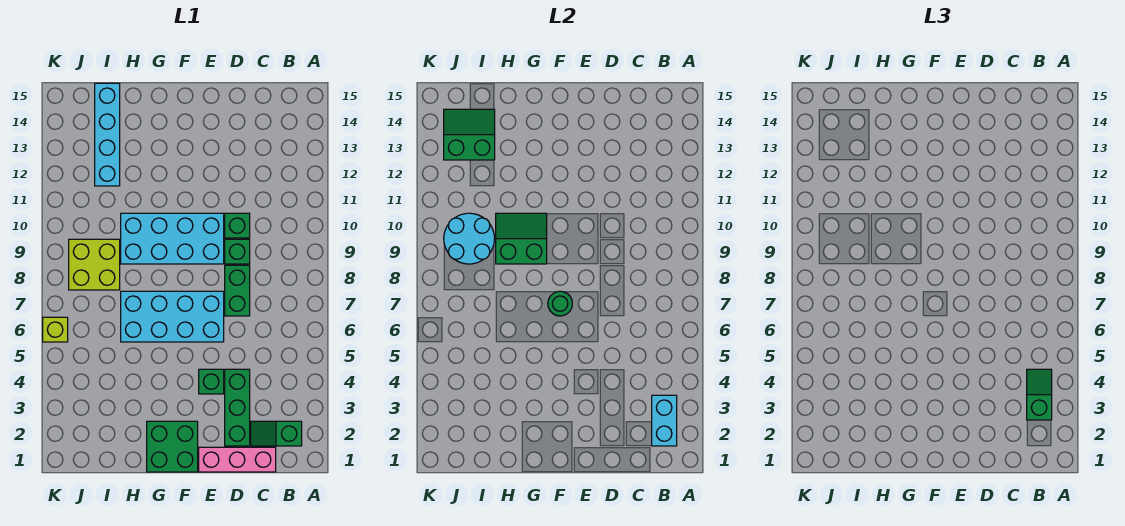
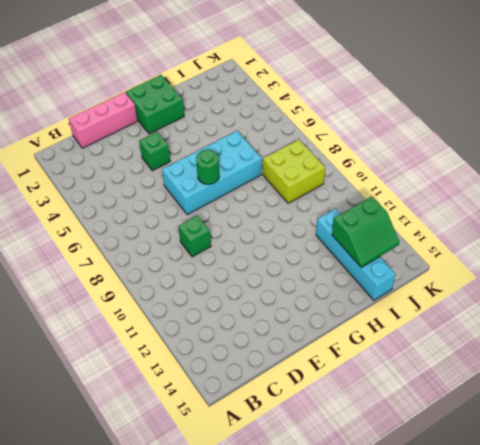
none -> green 1x2 slope [251,421,302,446]
none -> green 1x3 brick [225,369,250,446]
none -> green 1x2 brick [225,265,250,316]

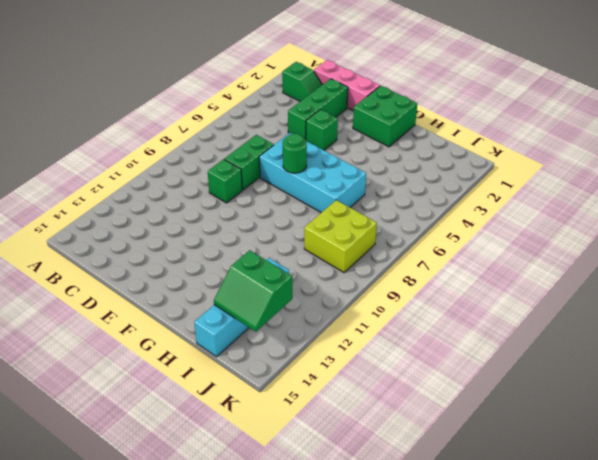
none -> green 1x1 brick [225,213,250,238]
none -> cyan 2x4 brick [121,213,224,264]
none -> lime 1x1 brick [43,317,68,342]

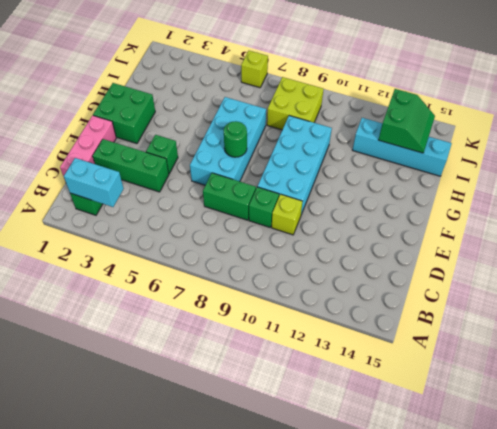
lime 1x1 brick [272,194,303,235] -> green 1x1 brick [225,213,250,238]
none -> green 2x2 slope [496,213,547,264]
none -> cyan 2x2 round brick [444,213,494,264]
none -> green 1x2 slope [1027,369,1052,420]

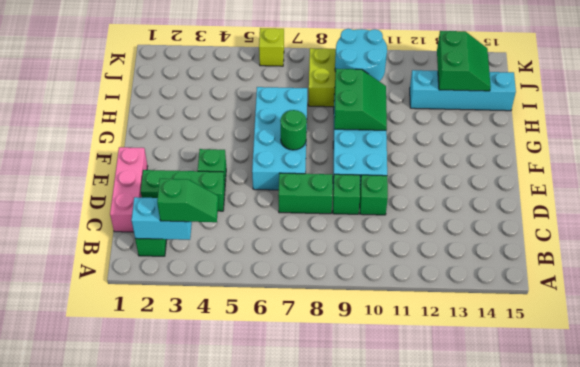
none -> green 2x2 brick [147,421,198,472]

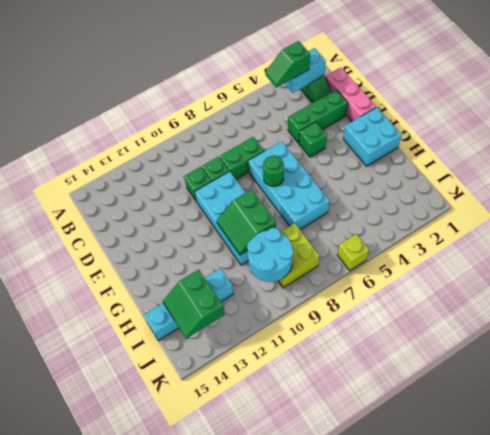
cyan 2x2 brick [343,107,401,166] -> green 2x2 brick [147,421,198,472]

